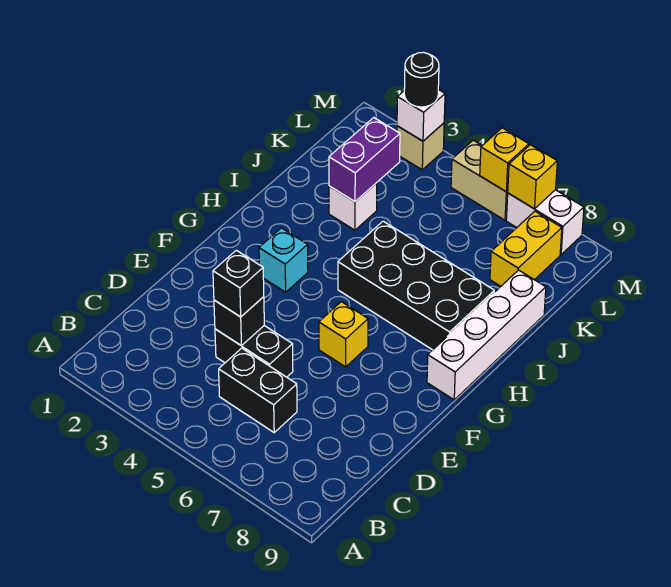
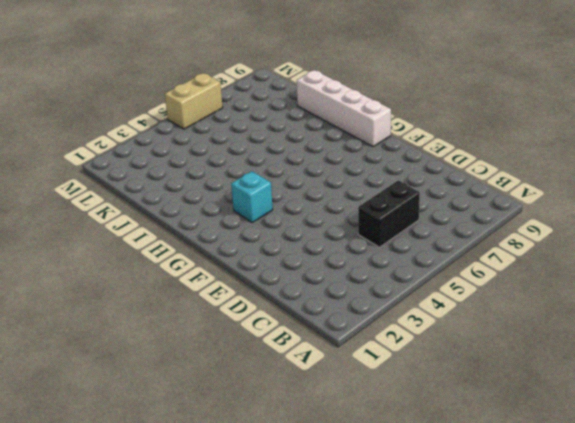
none -> black 1x2 brick [215,326,293,377]
none -> yellow 1x1 brick [319,302,368,367]
none -> black 2x4 brick [338,221,494,350]

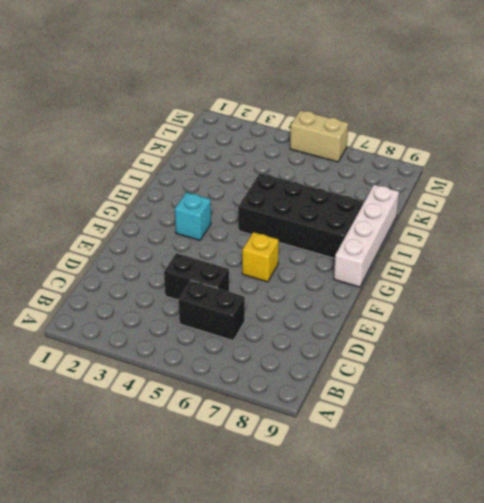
none -> white 1x1 brick [329,183,377,230]
none -> yellow 1x2 brick [490,211,562,286]
none -> tan 1x1 brick [397,123,444,170]

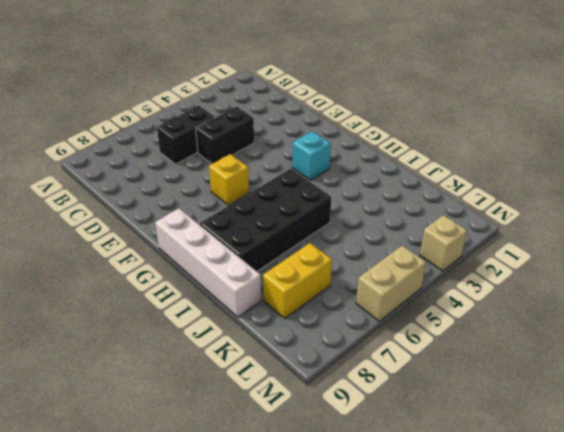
yellow 1x2 brick [263,243,332,318] -> yellow 1x2 brick turned to [490,211,562,286]
none -> white 1x1 brick [329,183,377,230]
none -> white 1x2 brick [506,190,584,254]
none -> black 1x1 brick [214,297,264,346]

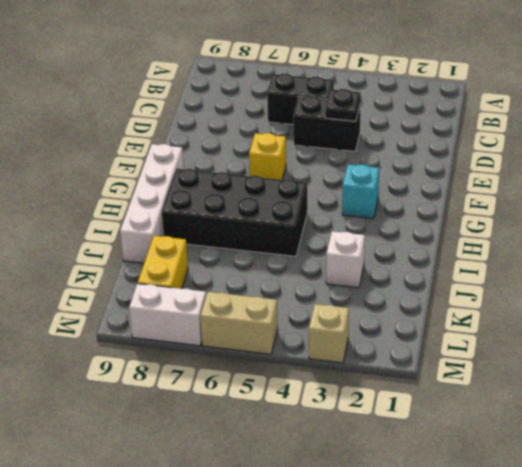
black 1x1 plate [325,89,361,121] -> black 1x1 brick [214,297,264,346]
none -> purple 1x2 brick [329,118,400,202]
none -> white 1x1 brick [397,90,445,141]
none -> yellow 1x1 brick [480,128,529,192]

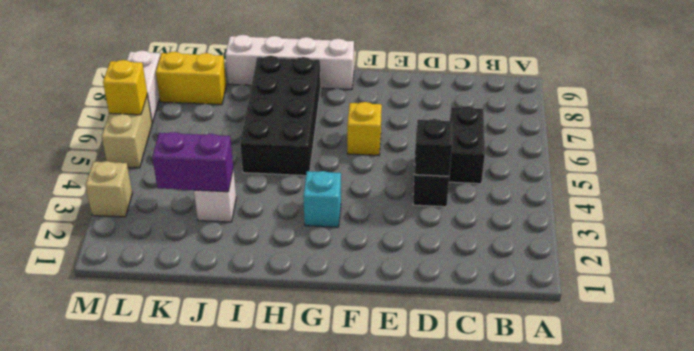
none -> white 1x1 brick [397,90,445,141]
none -> yellow 1x1 brick [508,145,557,209]
none -> black 1x1 brick [213,250,264,317]

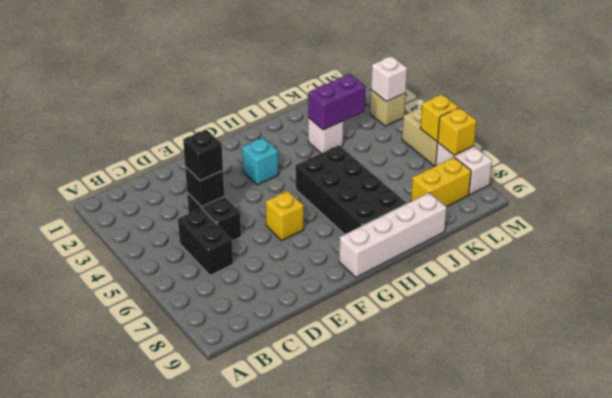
none -> black 1x1 round brick [404,52,439,107]

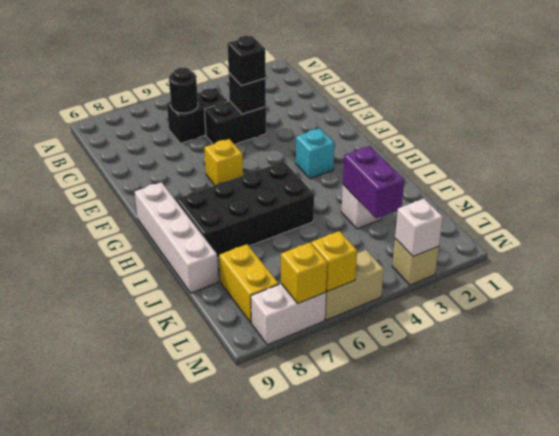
black 1x1 round brick [169,67,198,113] -> black 1x1 round brick moved to [404,52,439,107]

